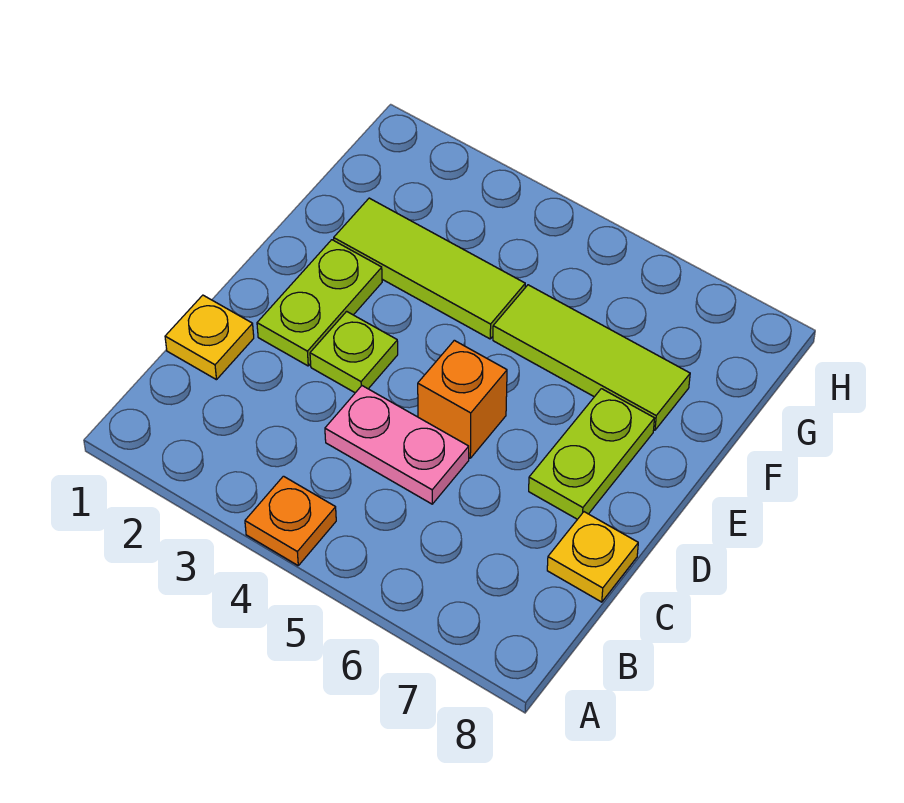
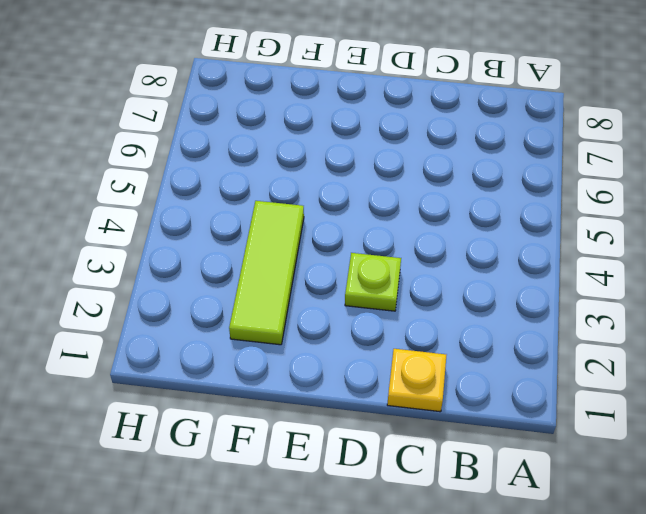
none -> orange 1x1 plate [245,476,336,565]
none -> pink 1x2 plate [325,386,469,504]

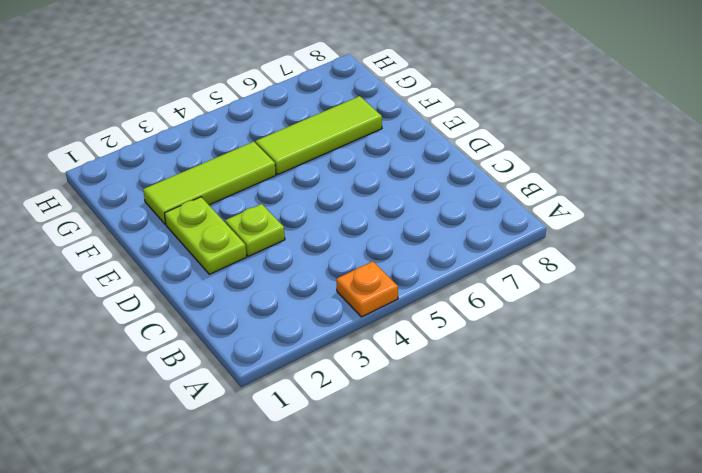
none -> yellow 1x1 plate [165,295,254,380]
none -> pink 1x2 plate [325,386,469,504]

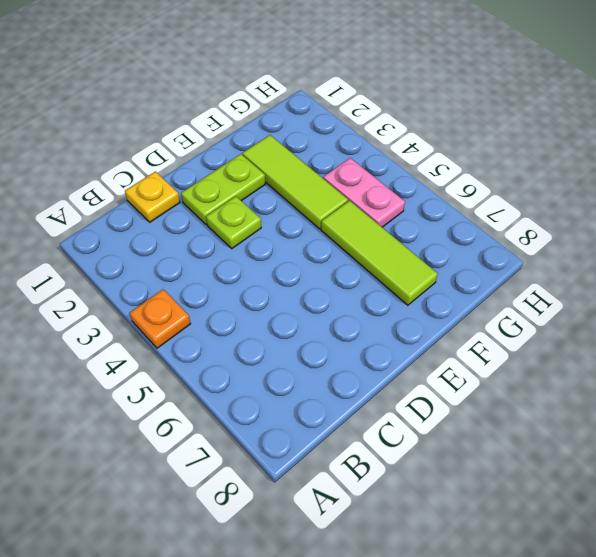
pink 1x2 plate [323,158,405,227] -> pink 1x2 plate moved to [325,386,469,504]
none -> yellow 1x1 plate [547,512,638,602]
none -> orange 1x1 brick [418,340,507,458]

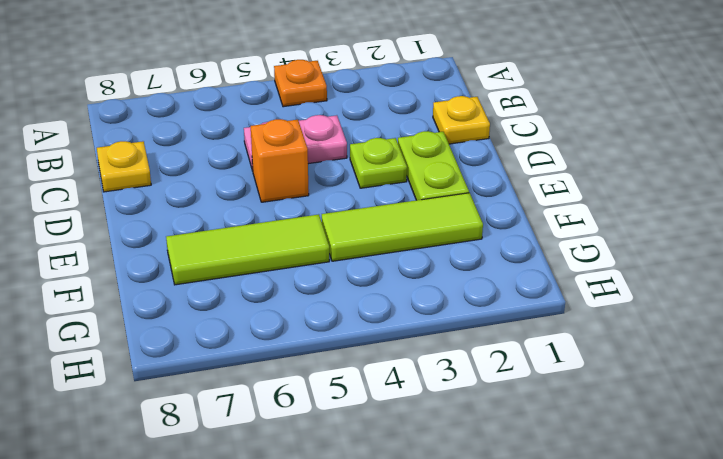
none -> lime 1x2 plate [529,389,655,519]

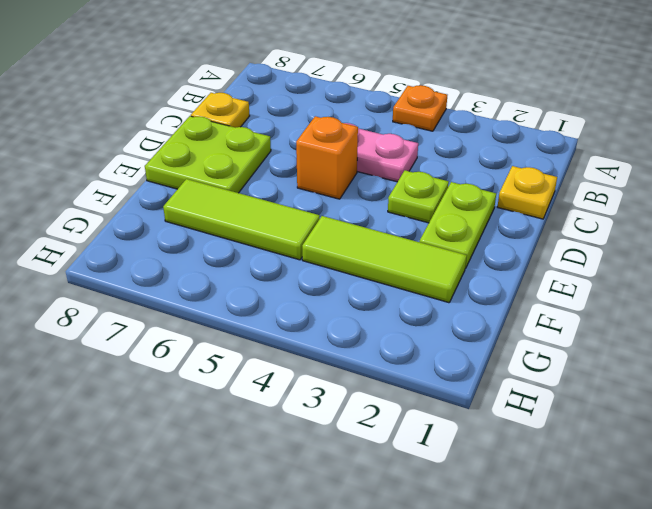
lime 2x2 plate [145,116,271,193] -> lime 1x2 plate [529,389,655,519]

